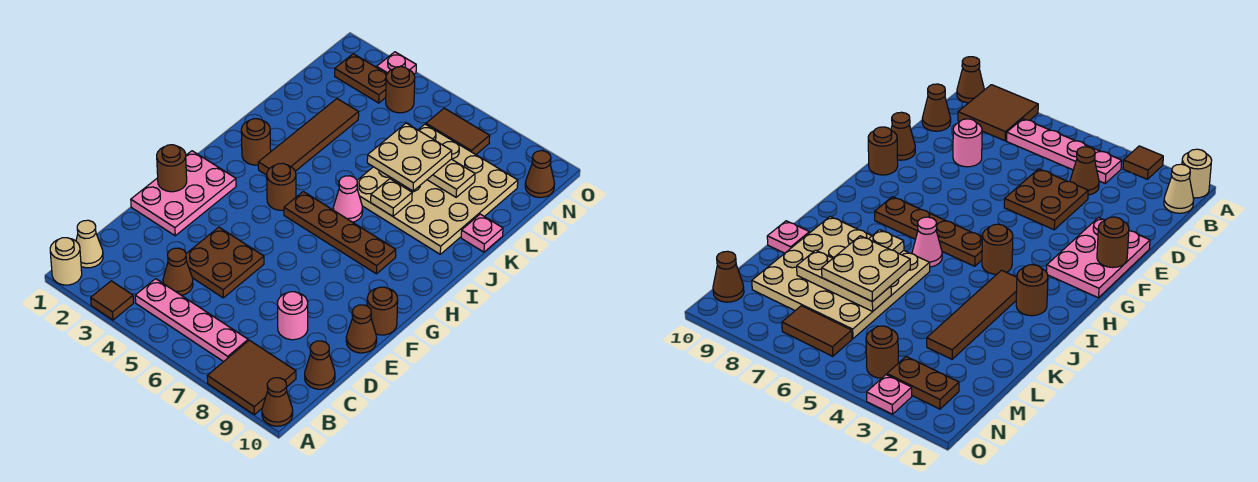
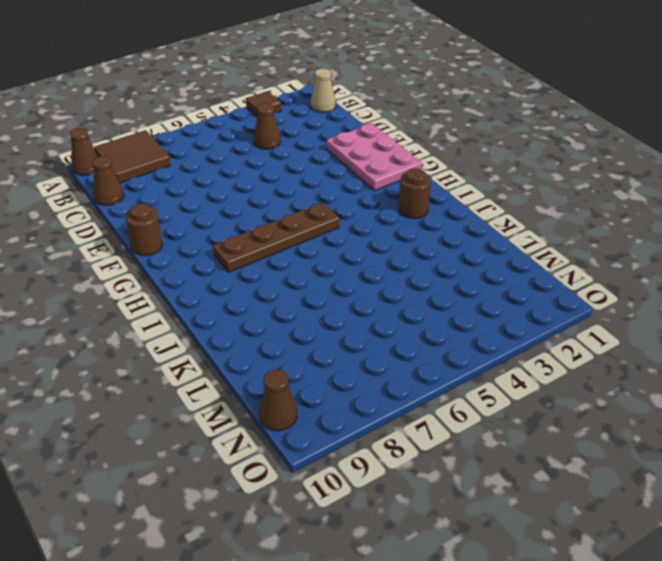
none -> tan 1x1 round brick [50,238,82,285]
none -> pink 1x4 plate [135,279,248,362]
none -> brown 2x2 plate [186,227,264,298]

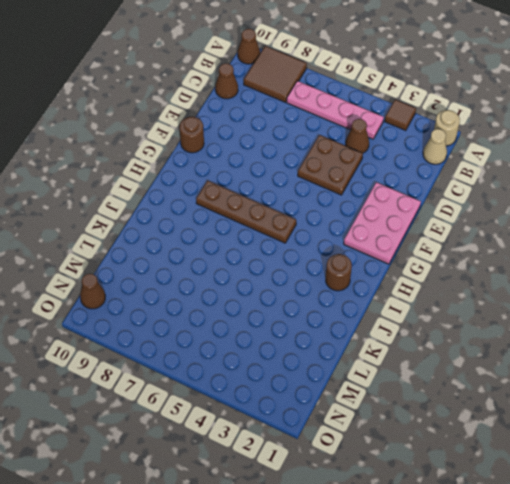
none -> pink 1x1 round brick [278,292,308,340]
none -> brown 1x1 cone [346,305,377,353]
none -> brown 1x1 round brick [267,164,296,210]

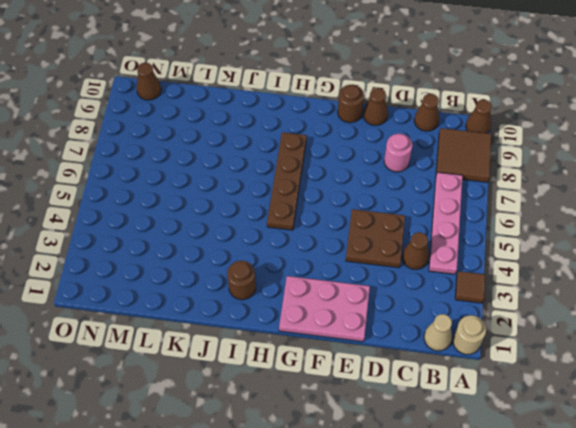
none -> brown 1x1 round brick [267,164,296,210]
none -> brown 1x4 tile [258,99,359,175]
none -> pink 1x1 cone [333,176,363,222]

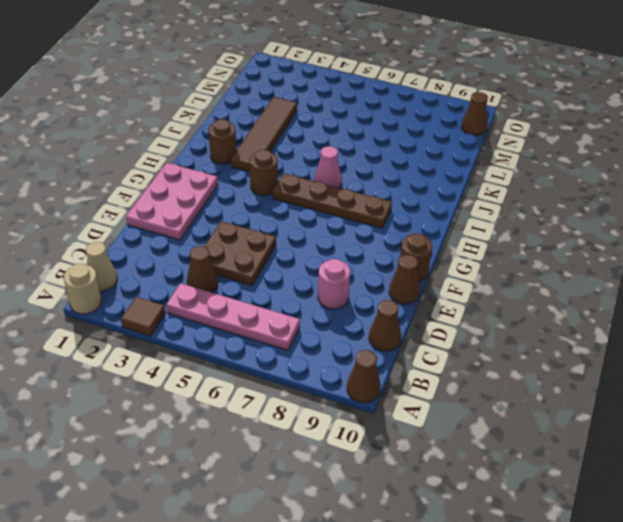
none -> brown 2x2 tile [207,340,296,415]
none -> tan 4x4 plate [357,124,518,254]
none -> pink 1x1 plate [461,214,503,252]

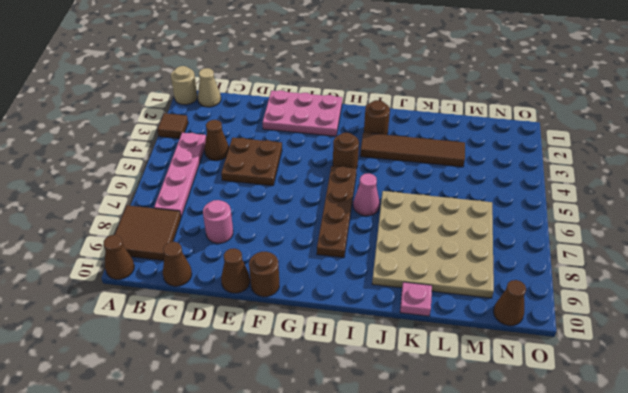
none -> brown 1x2 plate [335,54,387,103]
none -> brown 1x1 round brick [386,67,415,113]
none -> brown 1x2 tile [426,108,490,155]

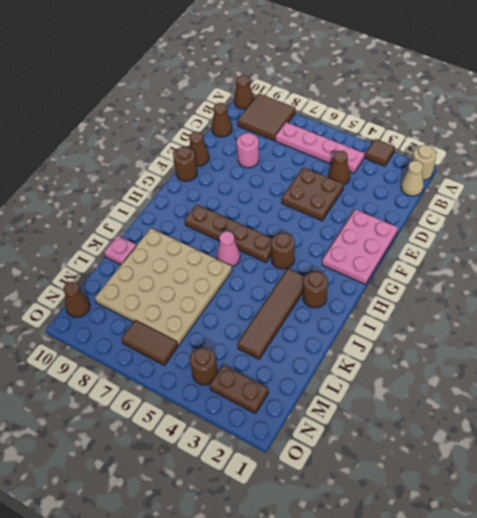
none -> pink 1x1 plate [377,52,416,74]
none -> brown 1x1 round brick [157,145,187,192]
none -> tan 1x1 plate [371,179,412,216]

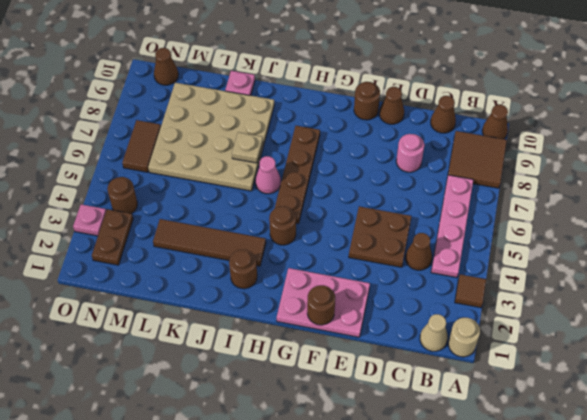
none -> tan 1x3 plate [427,159,475,197]
none -> tan 2x2 plate [367,123,452,191]

